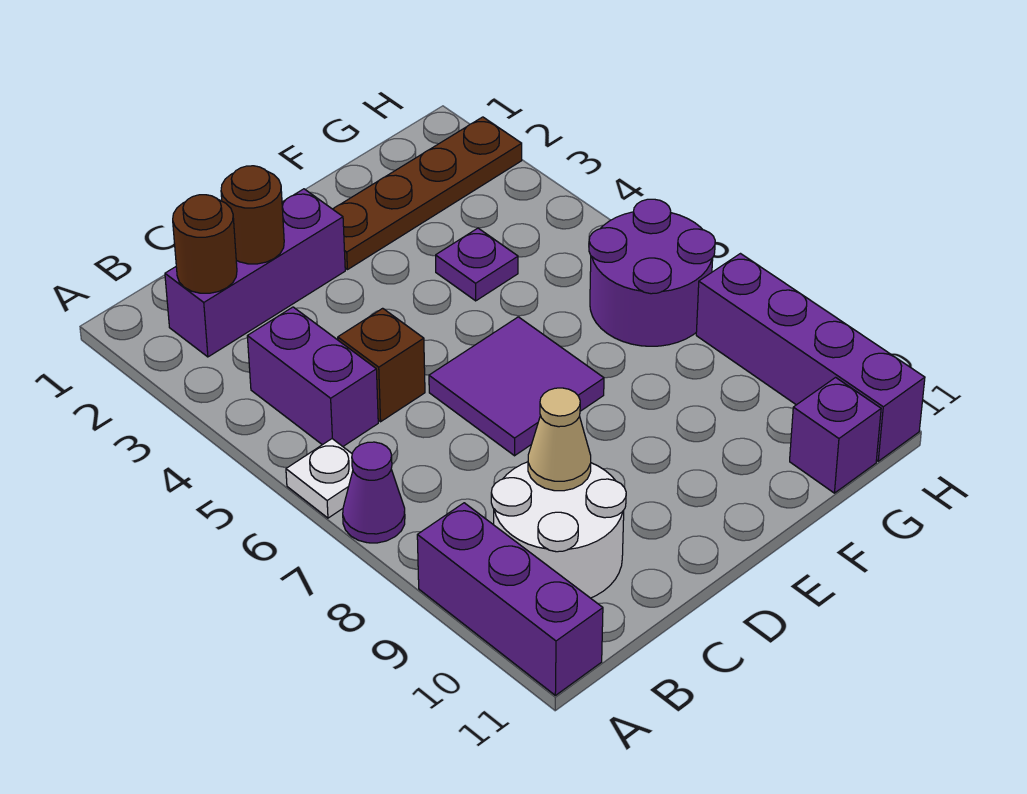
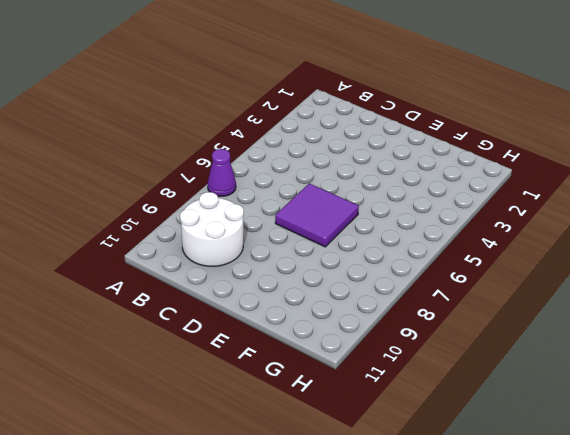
none -> white 1x1 plate [286,439,353,518]
none -> purple 1x3 brick [417,503,603,695]
none -> purple 1x3 brick [165,189,345,357]

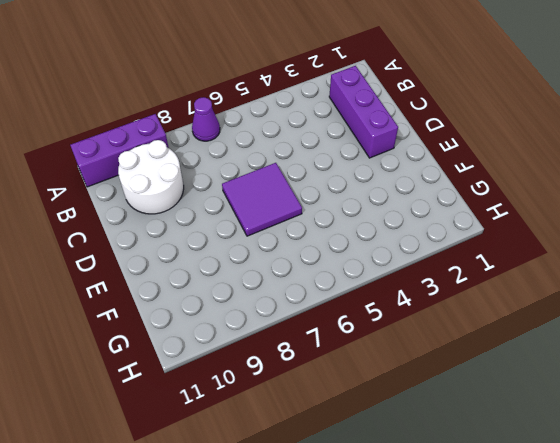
none -> white 1x1 plate [286,439,353,518]
none -> purple 1x2 brick [247,307,378,446]
none -> brown 1x1 brick [338,308,425,422]

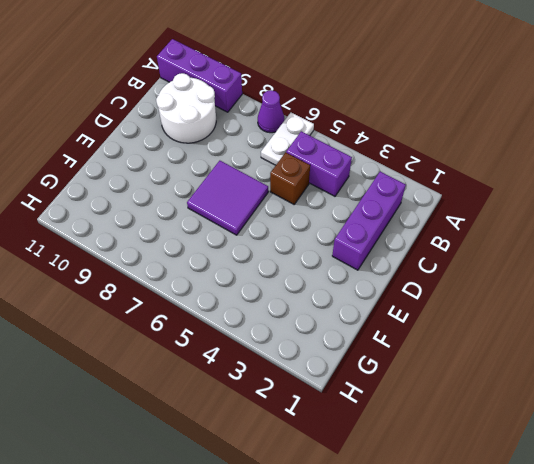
white 1x2 plate [261,113,314,165] -> white 1x1 plate [286,439,353,518]
none -> brown 1x4 plate [333,117,522,270]
none -> purple 1x1 plate [436,228,518,301]
none -> purple 2x2 round brick [589,199,715,346]

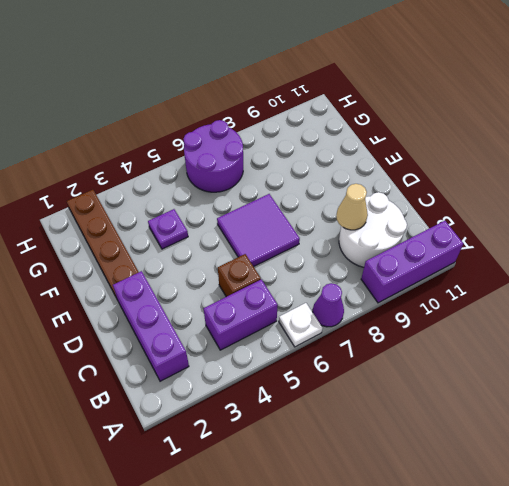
none -> purple 1x1 brick [790,377,881,493]
none -> purple 1x4 brick [696,254,925,461]
none -> brown 1x1 round brick [173,195,237,293]

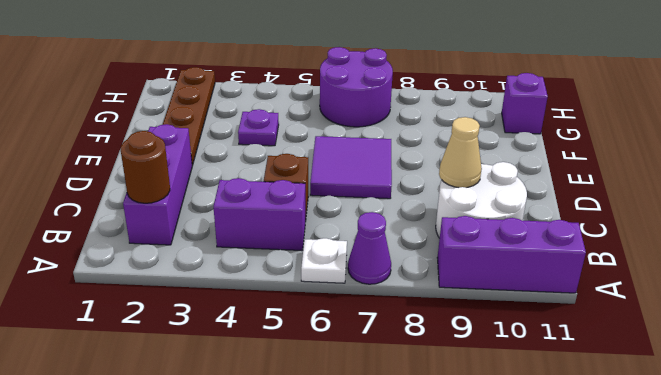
none -> purple 1x4 brick [696,254,925,461]
none -> brown 1x1 round brick [221,166,284,264]

